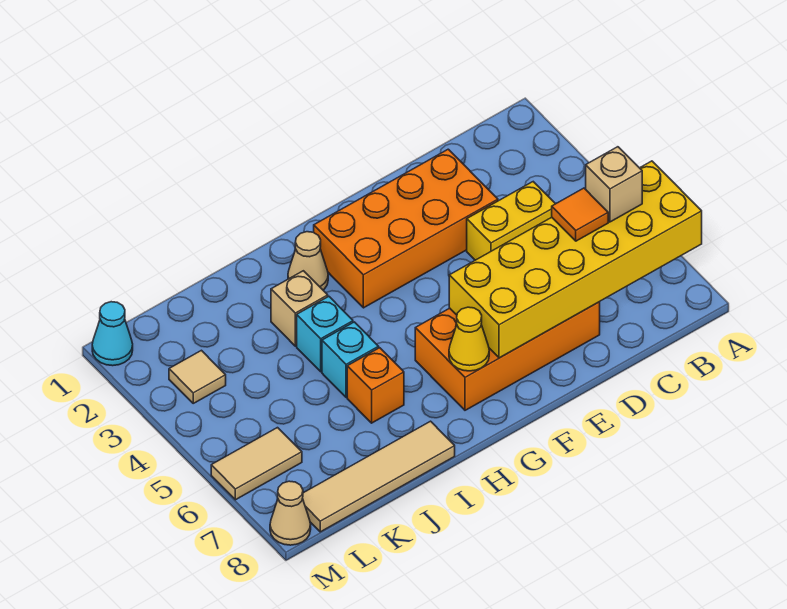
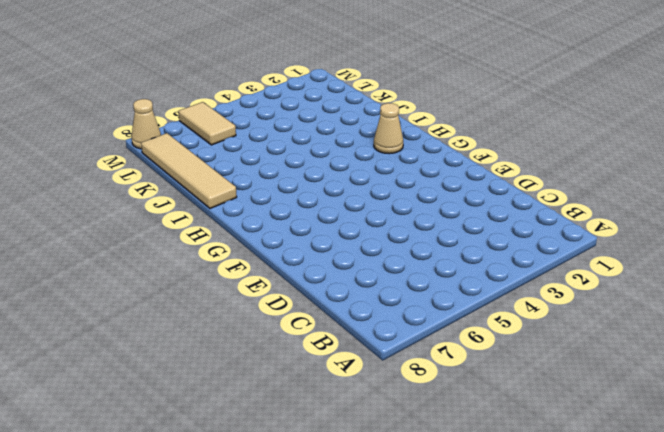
none -> yellow 1x2 brick [467,182,556,260]
none -> orange 2x4 brick [314,149,498,308]
none -> orange 2x4 brick [415,302,600,410]

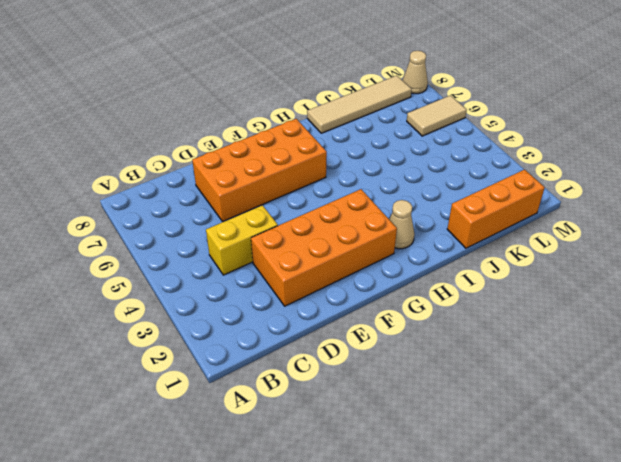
orange 1x3 brick [447,170,545,248] -> none
none -> tan 1x1 brick [271,271,328,346]
none -> cyan 1x1 brick [297,296,353,372]
none -> cyan 1x1 brick [322,322,379,398]

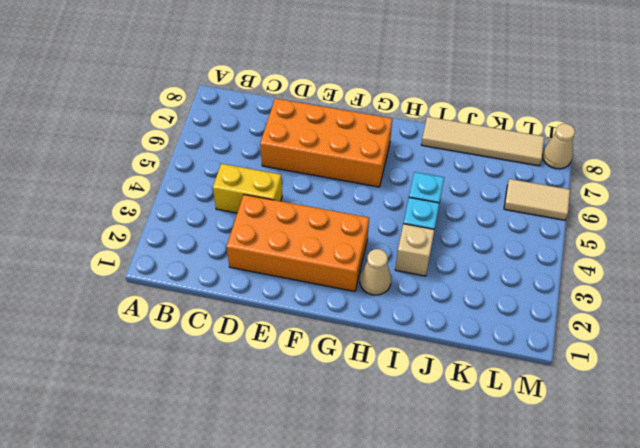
none -> orange 1x1 brick [347,348,404,423]
none -> tan 1x1 tile [169,350,226,403]
none -> cyan 1x1 cone [92,302,133,366]

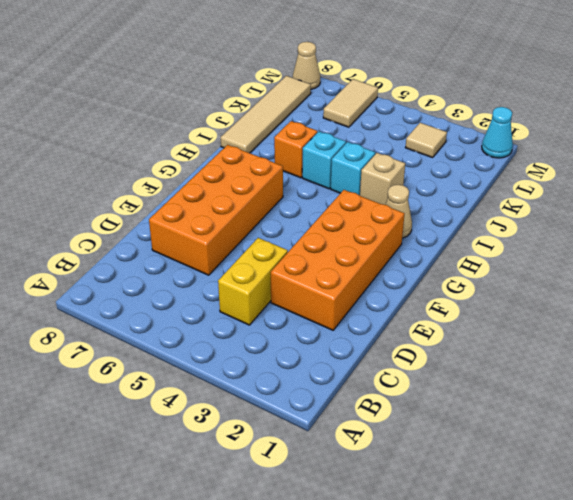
none -> yellow 2x6 brick [449,161,702,358]
none -> yellow 1x1 cone [449,307,489,371]
none -> tan 1x1 brick [586,147,642,222]

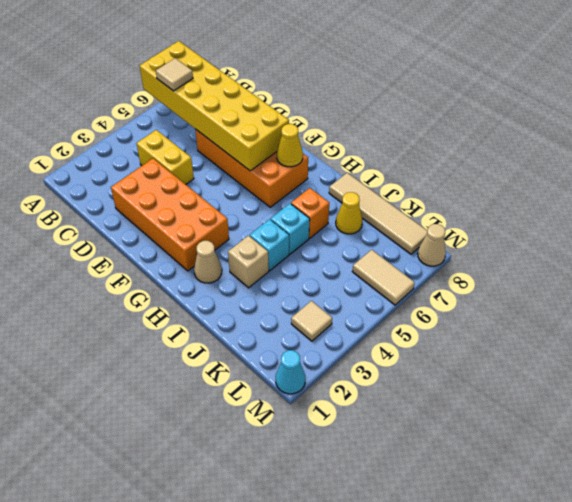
tan 1x1 tile [156,58,193,91] -> tan 1x1 brick [586,147,642,222]
yellow 1x1 cone [336,192,362,234] -> none
none -> orange 1x1 tile [552,188,608,241]

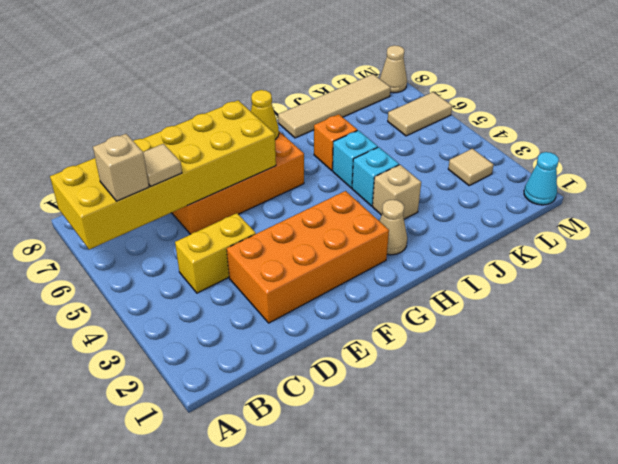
tan 1x1 tile [143,144,182,186] -> orange 1x1 tile [552,188,608,241]

